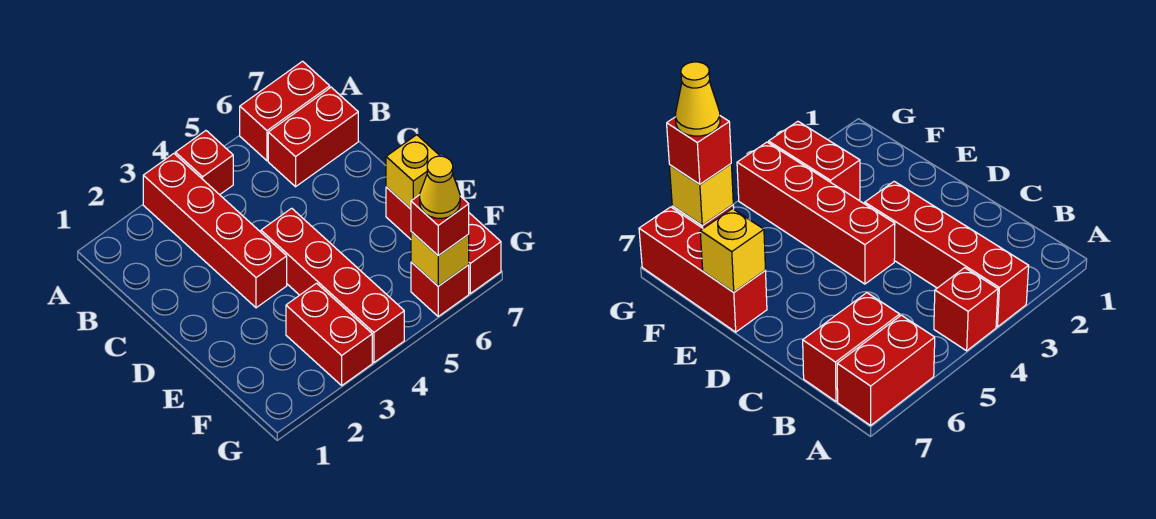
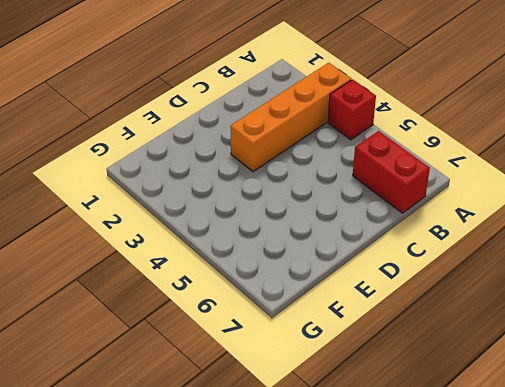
orange 1x4 brick [230,63,351,172] -> red 1x4 brick [143,154,287,308]
none -> red 1x2 brick [240,61,330,161]
none -> red 1x4 brick [261,208,404,363]
none -> red 1x3 brick [386,187,501,293]

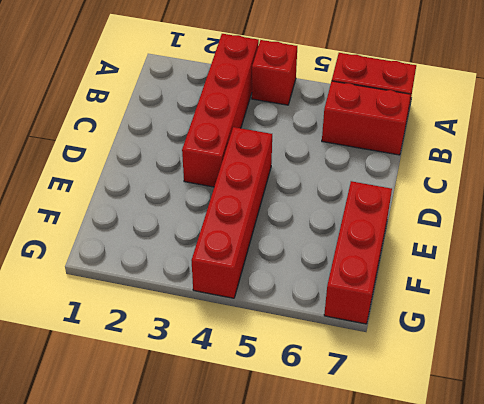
none -> red 1x2 brick [286,283,372,385]
none -> red 1x1 brick [411,262,469,316]
none -> yellow 1x1 brick [386,135,440,209]

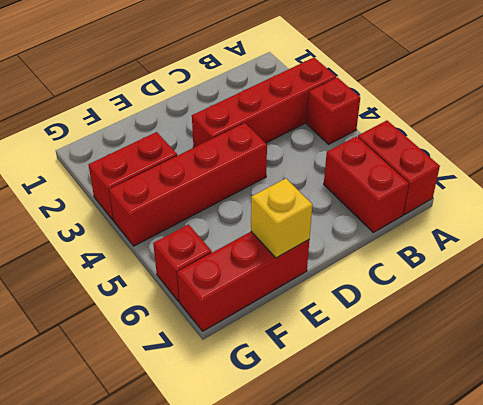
none -> yellow 1x1 brick [411,232,469,286]
none -> red 1x1 brick [411,195,469,256]
none -> yellow 1x1 cone [420,156,460,218]

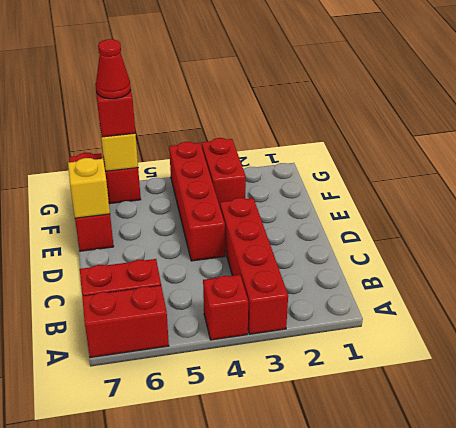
red 1x1 cone [96,39,131,99] -> yellow 1x1 cone [420,156,460,218]

